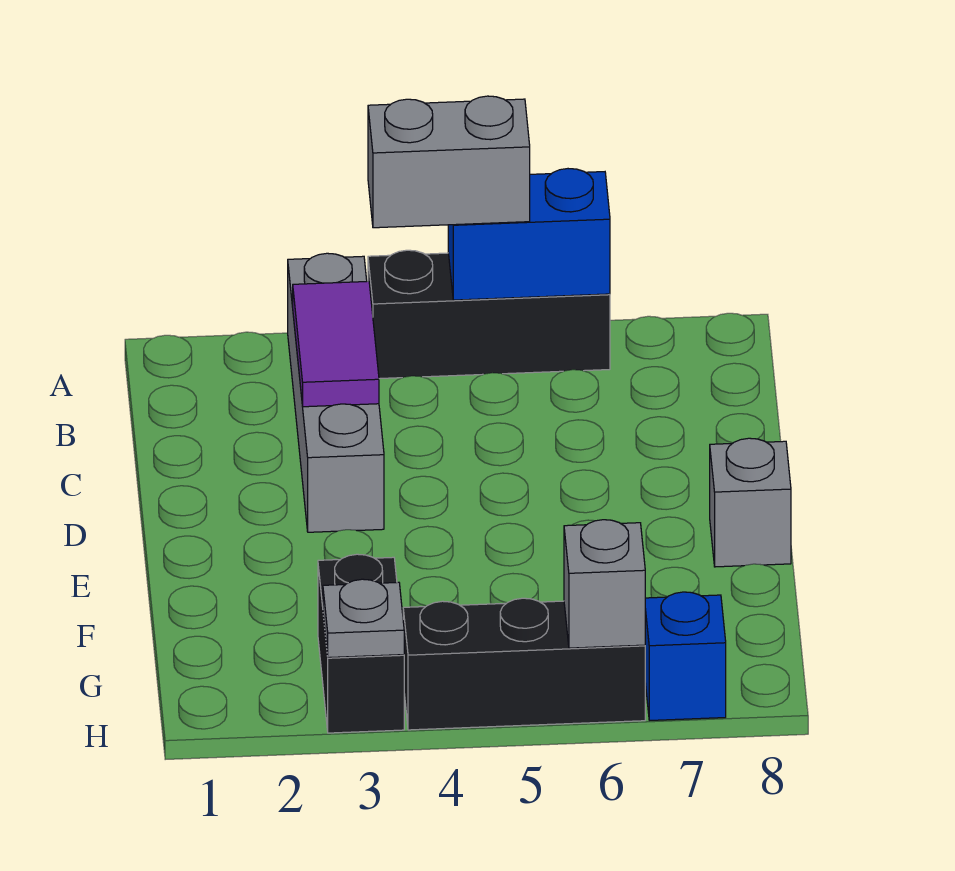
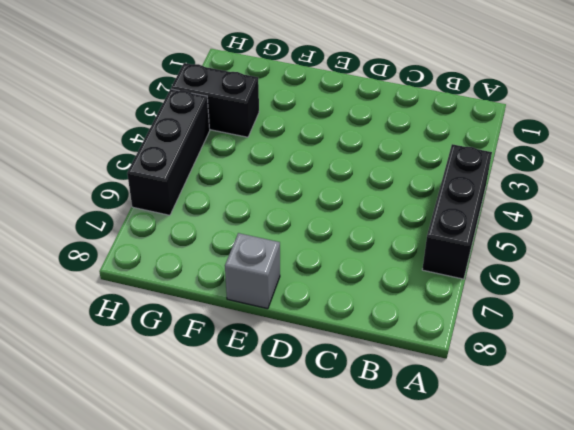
none -> grey 1x4 brick [288,253,384,532]
none -> blue 1x1 brick [645,592,726,720]

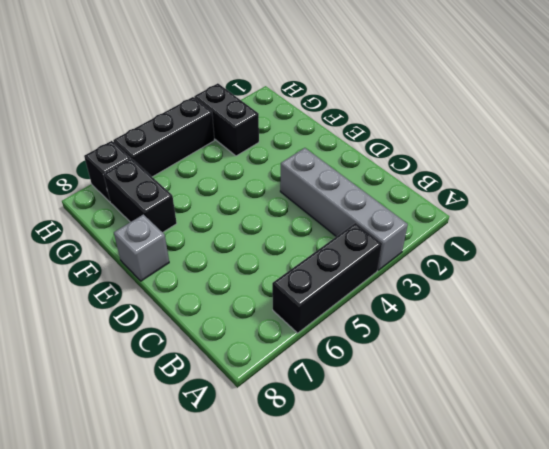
black 1x2 brick [103,158,177,232] -> none
black 1x1 brick [84,141,131,202] -> blue 1x1 brick [645,592,726,720]
none -> blue 1x2 brick [448,169,610,300]
none -> purple 1x2 tile [293,281,379,407]

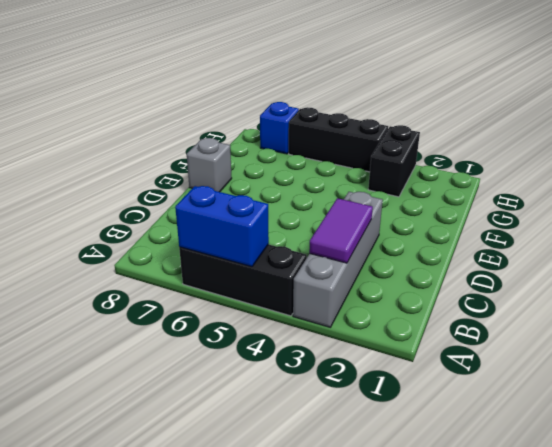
none -> grey 1x1 plate [323,579,404,658]
none -> grey 1x1 brick [564,520,645,648]

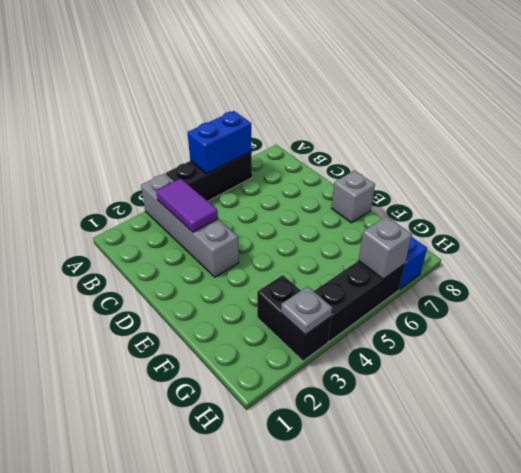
none -> grey 1x2 brick [368,96,530,228]

